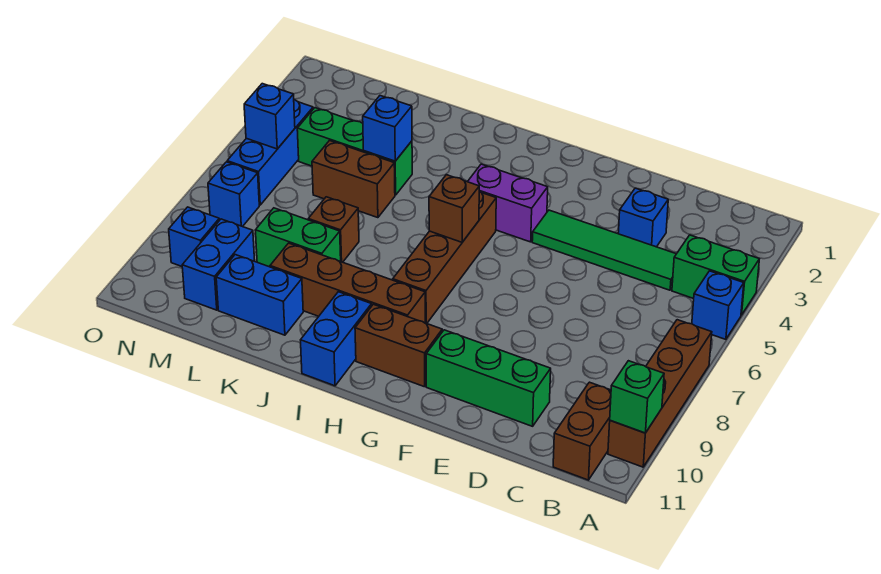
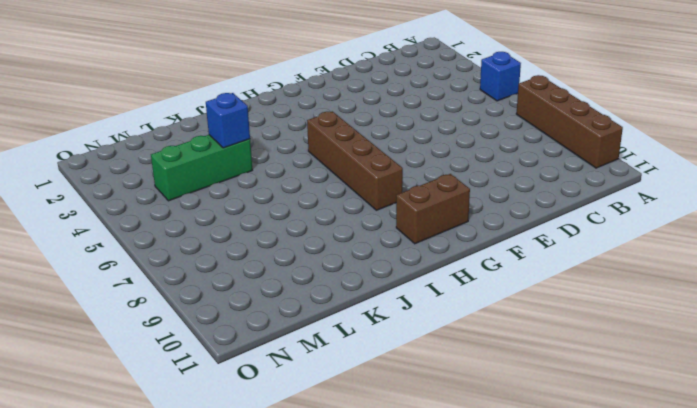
none -> green 1x2 brick [672,235,759,315]
none -> brown 1x2 brick [553,382,611,480]
none -> green 1x4 tile [532,210,676,290]

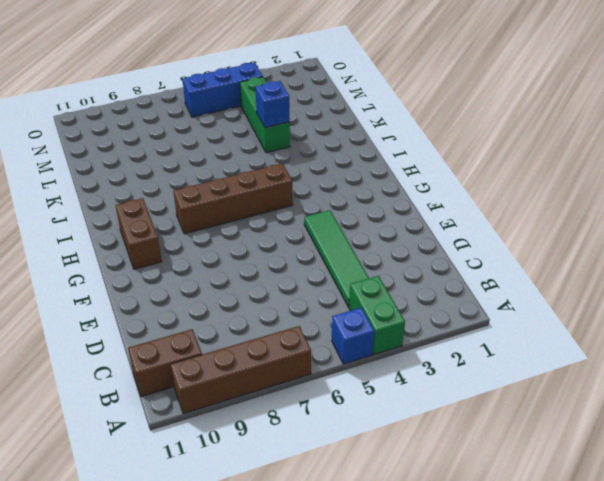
none -> blue 1x1 brick [618,188,668,247]
none -> green 1x3 brick [426,330,551,426]
none -> purple 1x2 brick [468,164,548,242]

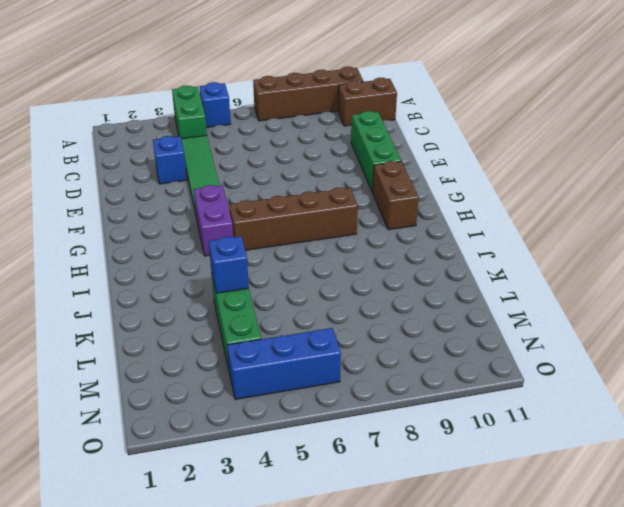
none -> brown 1x4 brick [270,243,425,323]
none -> blue 1x2 brick [301,292,372,386]
none -> brown 1x2 brick [312,141,395,218]

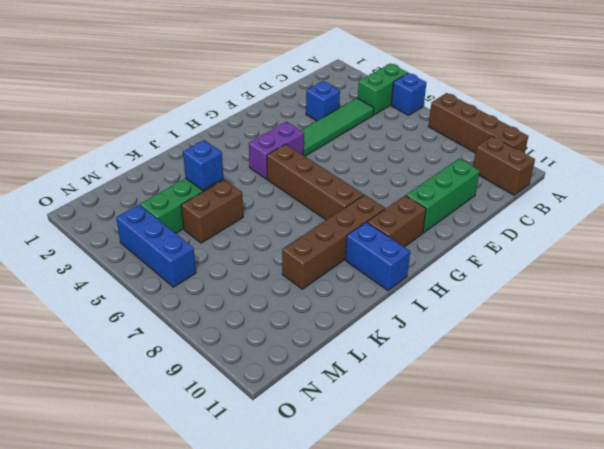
none -> brown 1x1 brick [308,197,359,262]
none -> green 1x2 brick [255,208,341,267]
none -> blue 1x2 brick [216,255,303,335]

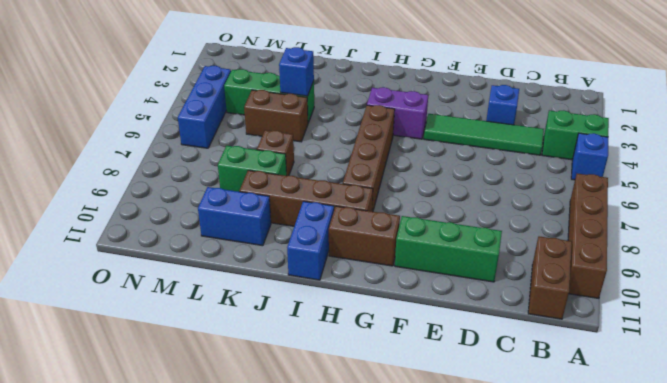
none -> blue 1x2 brick [182,219,255,310]
none -> blue 1x1 brick [208,162,259,227]
none -> blue 1x1 brick [169,207,219,266]

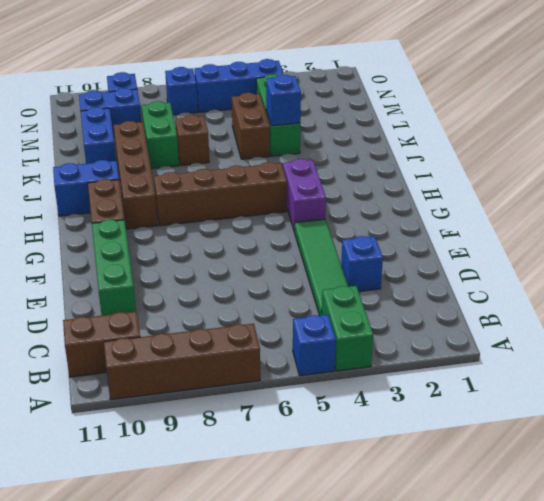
none -> green 1x1 brick [610,361,664,433]
none -> brown 1x1 brick [429,175,479,242]
none -> blue 1x1 brick [244,84,295,149]

